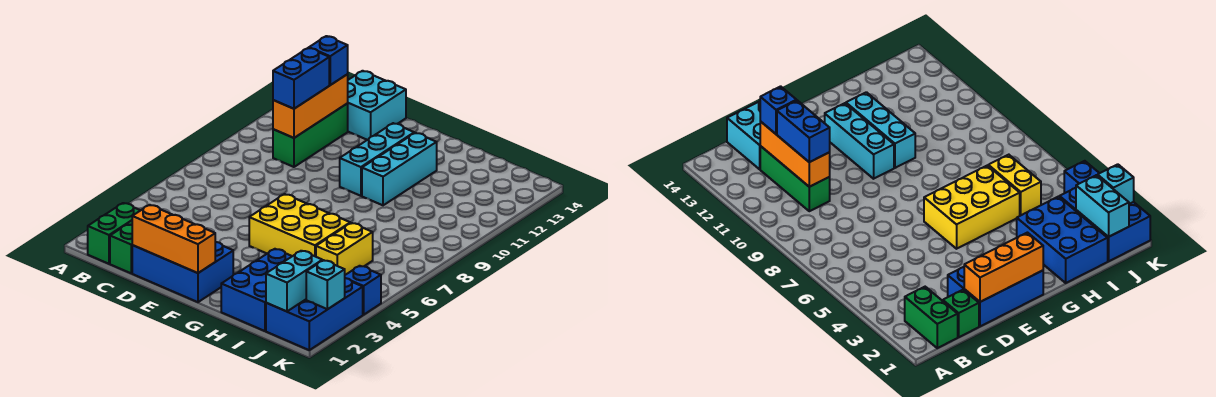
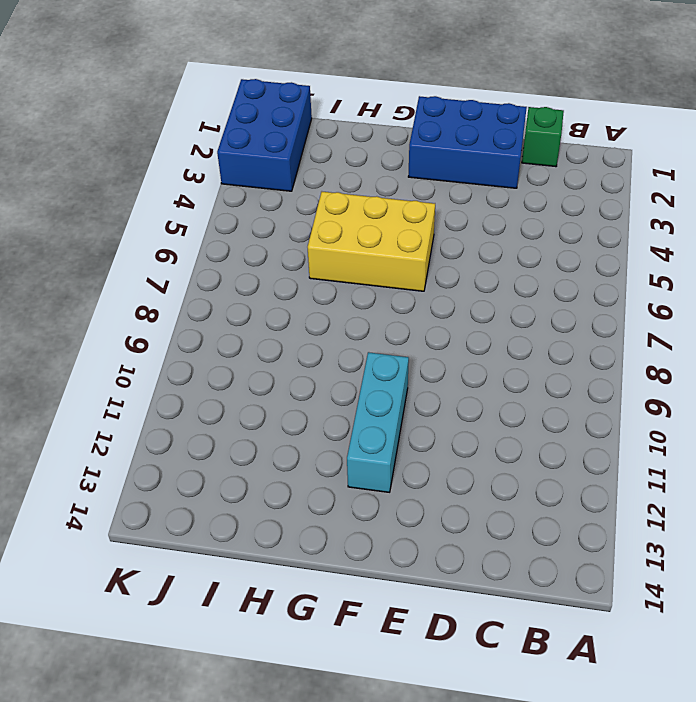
none -> green 1x2 brick [88,203,141,264]
none -> green 1x3 brick [273,104,348,167]
none -> cyan 2x2 brick [347,71,406,140]

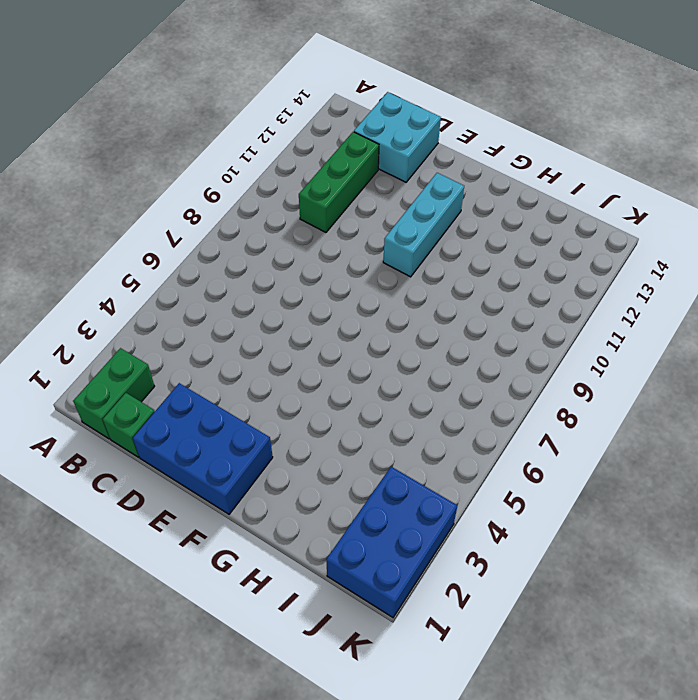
none -> yellow 2x3 brick [249,194,350,257]
none -> cyan 1x3 brick [362,133,437,205]
none -> blue 2x3 brick [221,249,292,331]

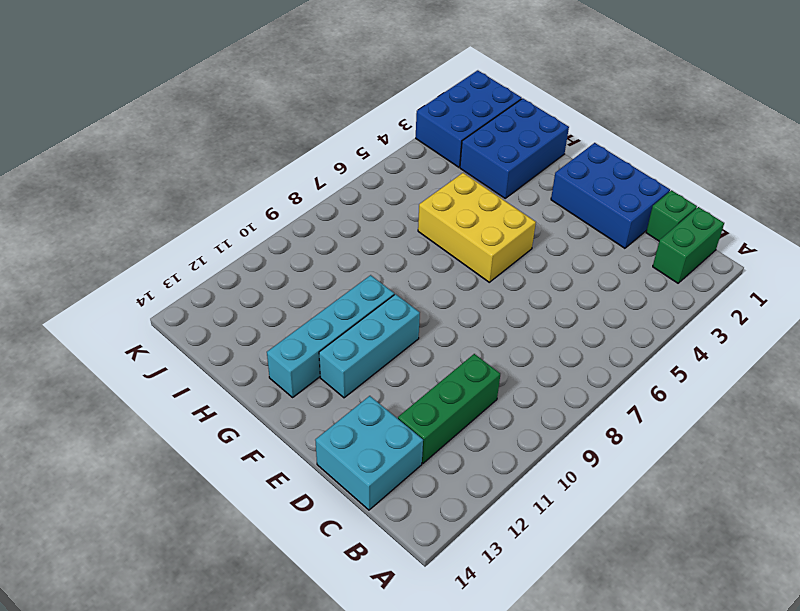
cyan 1x4 brick [267,275,394,397] -> cyan 1x3 brick [362,133,437,205]
none -> yellow 1x2 brick [316,223,373,275]
none -> blue 1x1 brick [345,266,381,315]
none -> orange 1x3 brick [273,74,348,138]

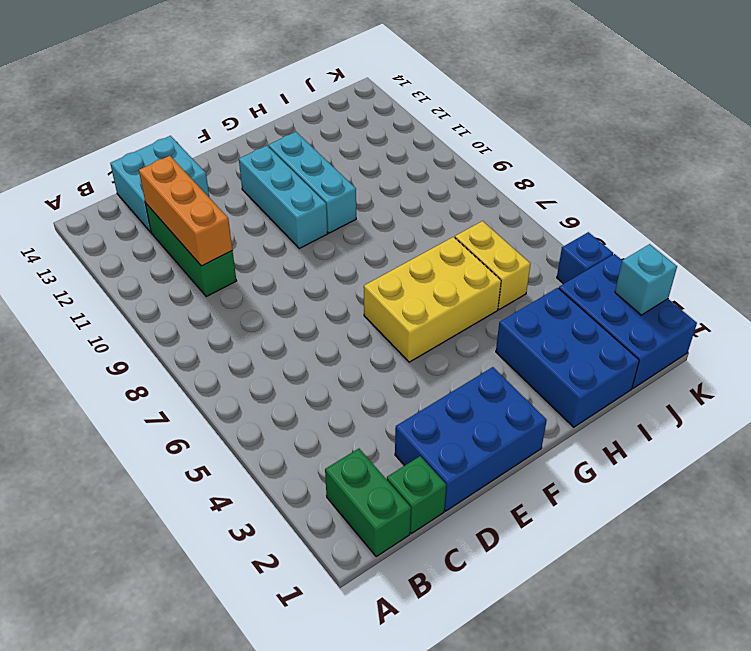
none -> orange 1x3 brick [132,205,215,273]
none -> cyan 1x2 brick [266,251,322,311]
none -> blue 1x2 brick [273,48,329,109]

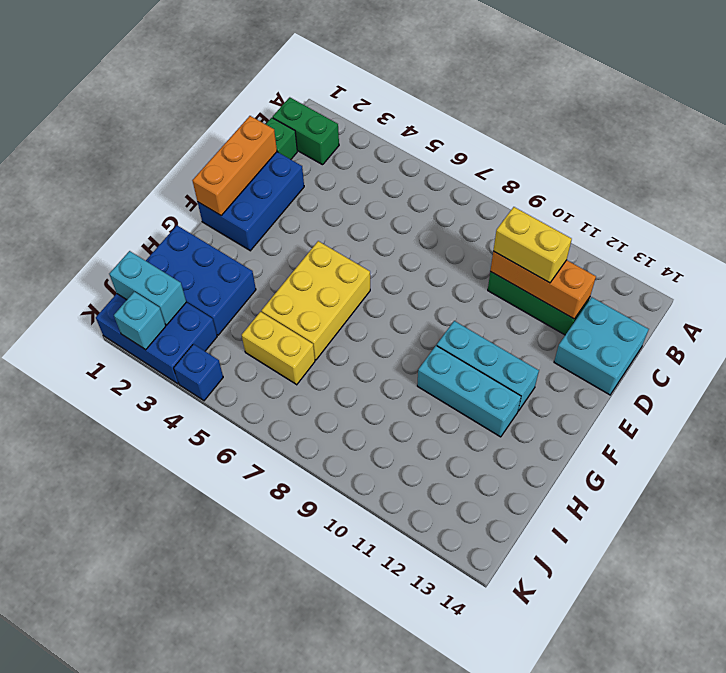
yellow 1x2 brick [493,207,572,283] -> blue 1x2 brick [273,48,329,109]
none -> blue 1x1 brick [309,36,348,85]

